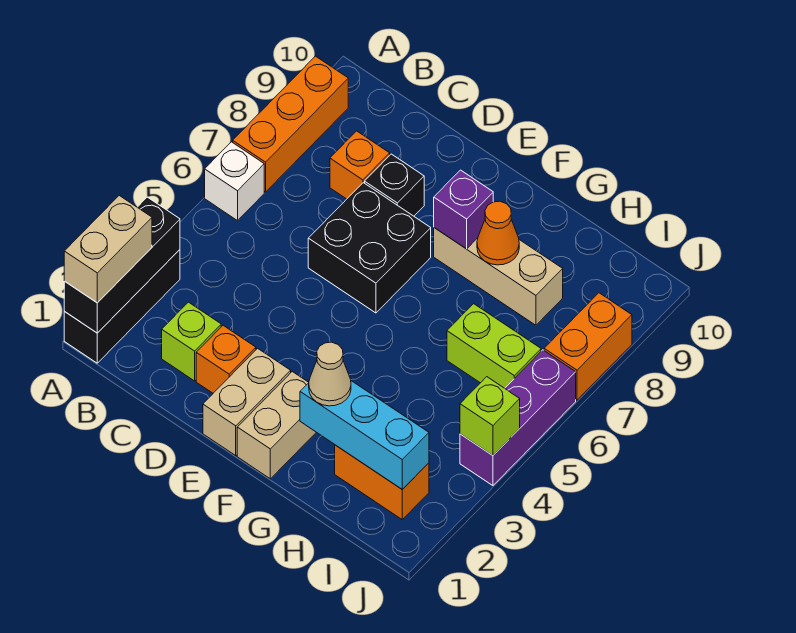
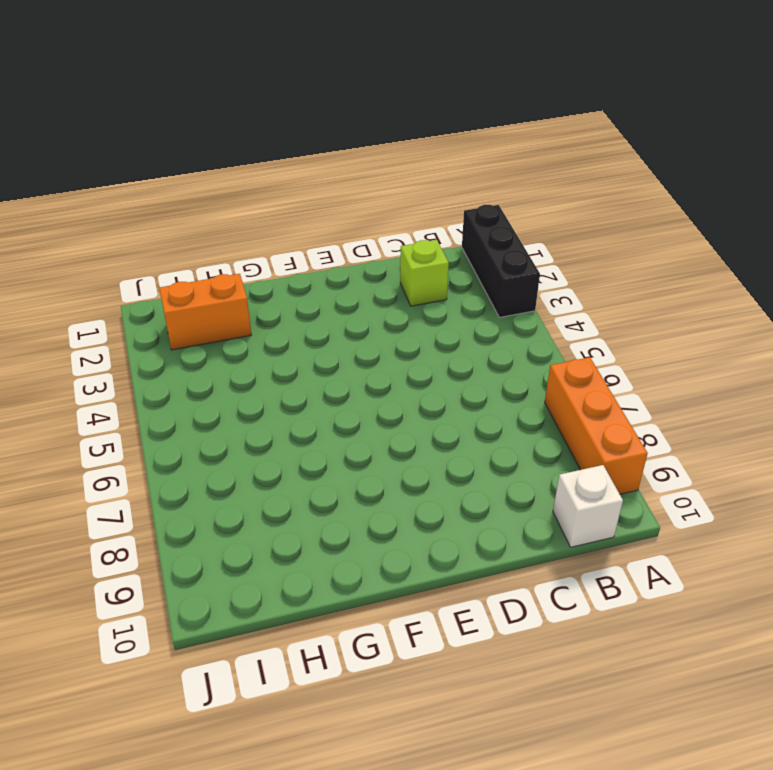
white 1x1 brick [553,465,623,547] -> white 1x1 brick moved to [205,142,264,221]
none -> orange 1x1 brick [330,131,390,199]
none -> orange 1x1 brick [196,325,256,393]
none -> black 2x2 brick [308,183,431,313]

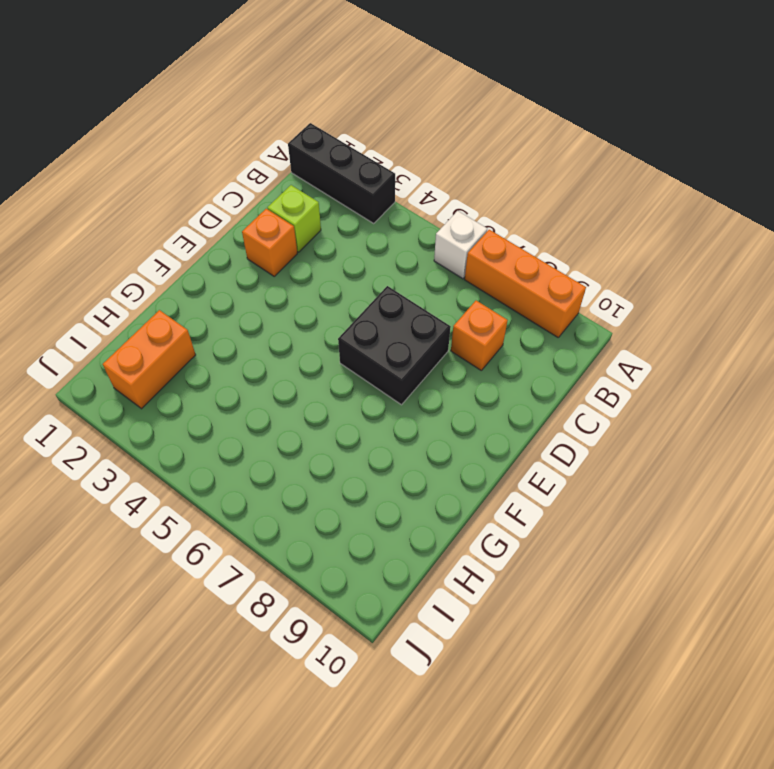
none -> black 1x1 brick [365,154,424,216]
none -> tan 1x2 brick [203,348,291,456]
none -> tan 1x2 brick [237,372,316,479]

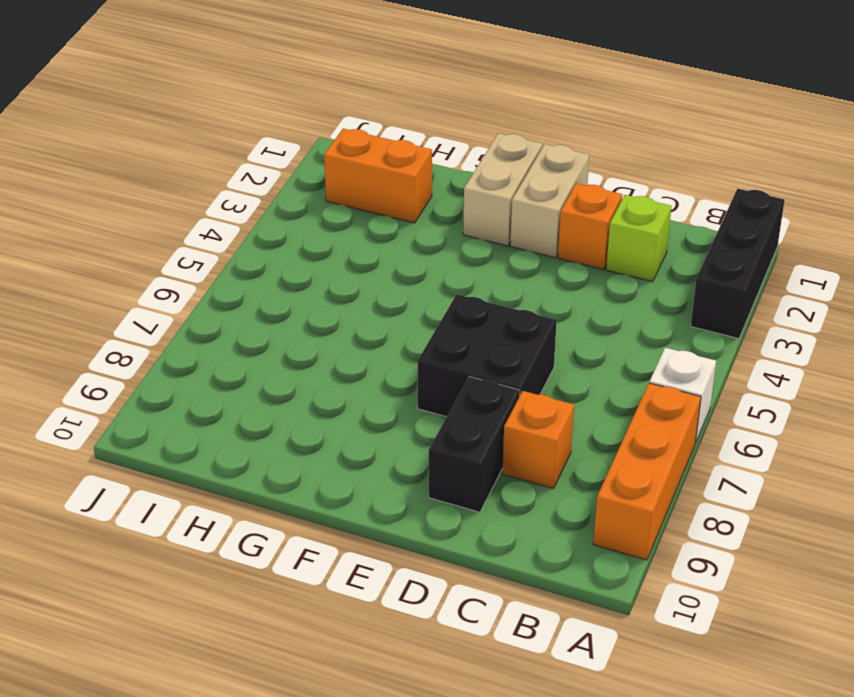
black 1x2 brick [429,377,520,512] -> black 1x1 brick [365,154,424,216]
none -> tan 1x3 brick [434,228,563,325]
none -> lime 1x2 brick [447,304,541,388]
none -> purple 1x3 brick [460,350,576,486]

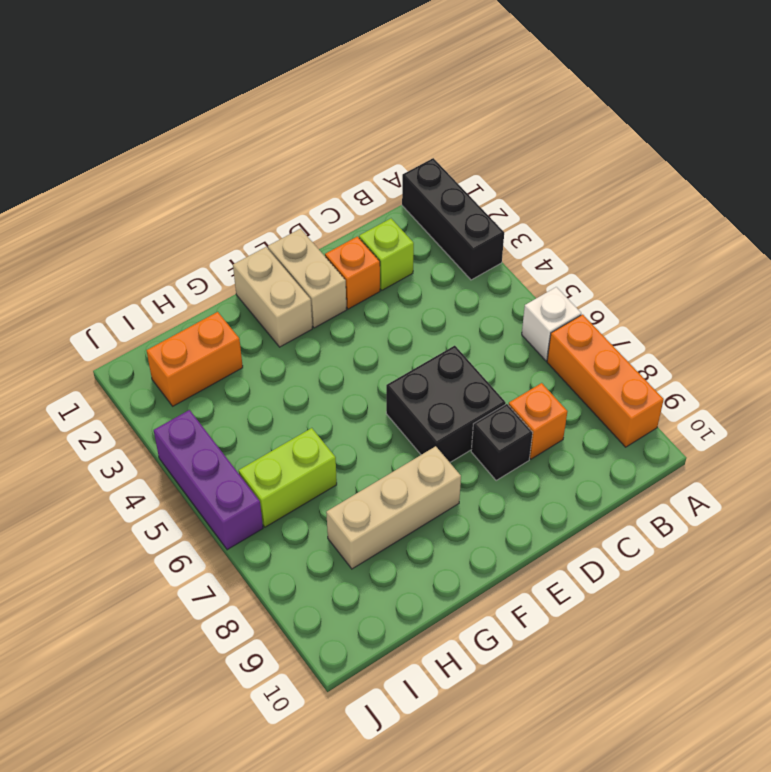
none -> orange 1x2 brick [544,293,632,400]
none -> black 1x3 brick [64,197,180,333]
none -> purple 1x1 brick [434,170,493,249]

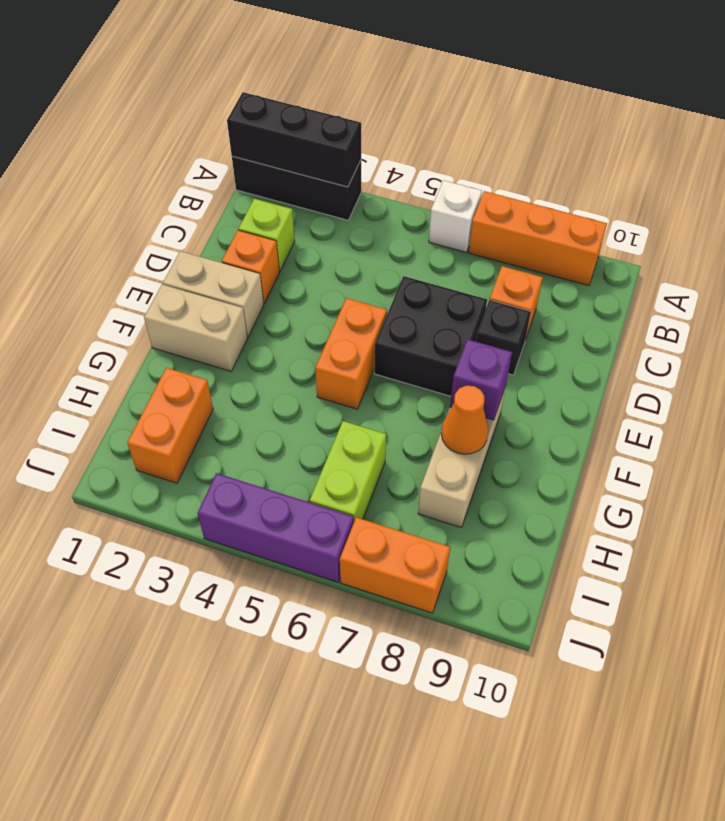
orange 1x2 brick [315,298,387,409] -> none
none -> cyan 1x3 brick [300,381,429,489]
none -> lime 1x1 brick [460,377,520,455]
none -> tan 1x2 brick [64,196,152,303]

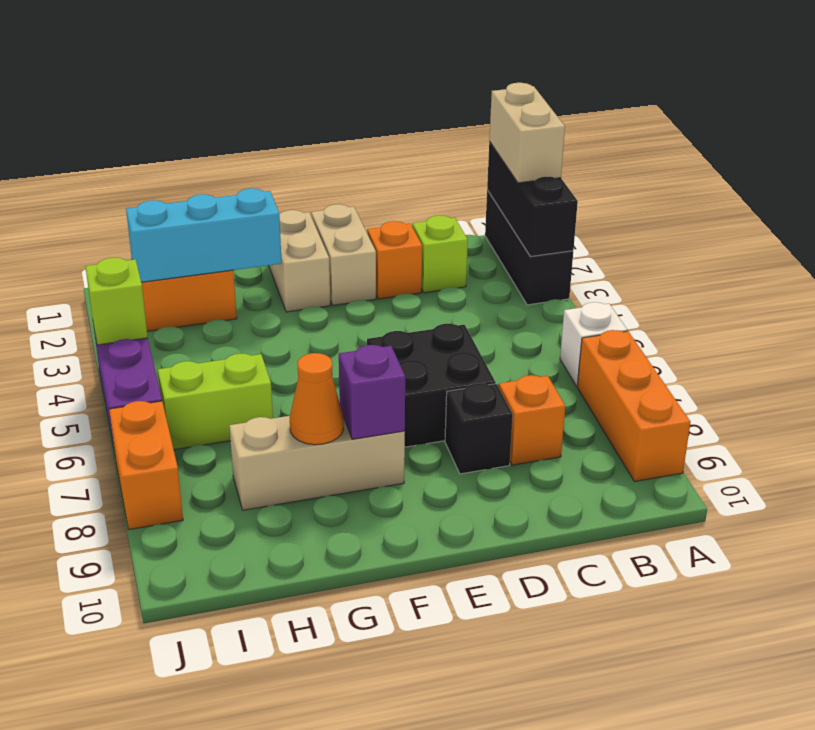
none -> tan 1x1 cone [309,342,351,406]

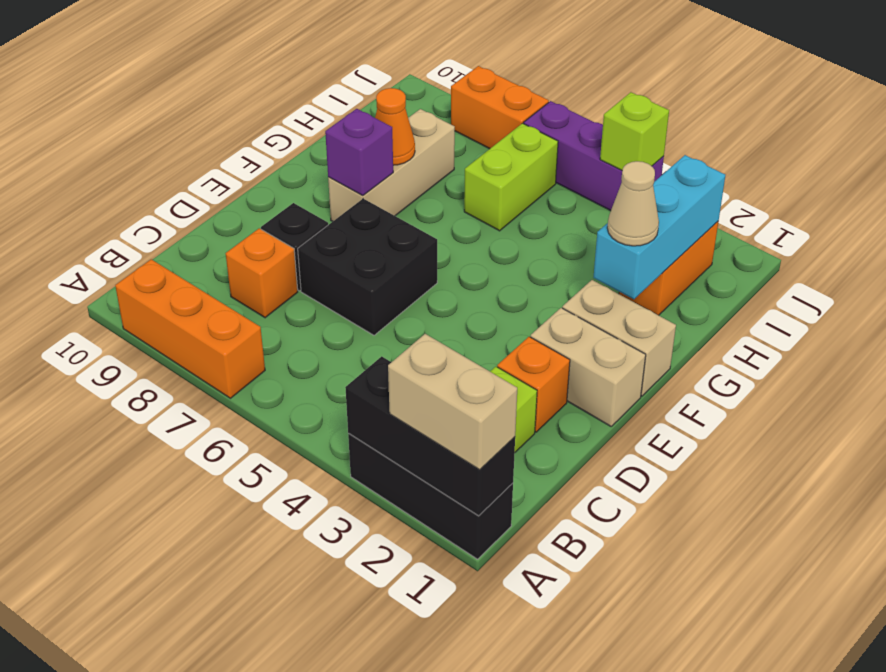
none -> white 1x1 brick [205,142,264,221]

